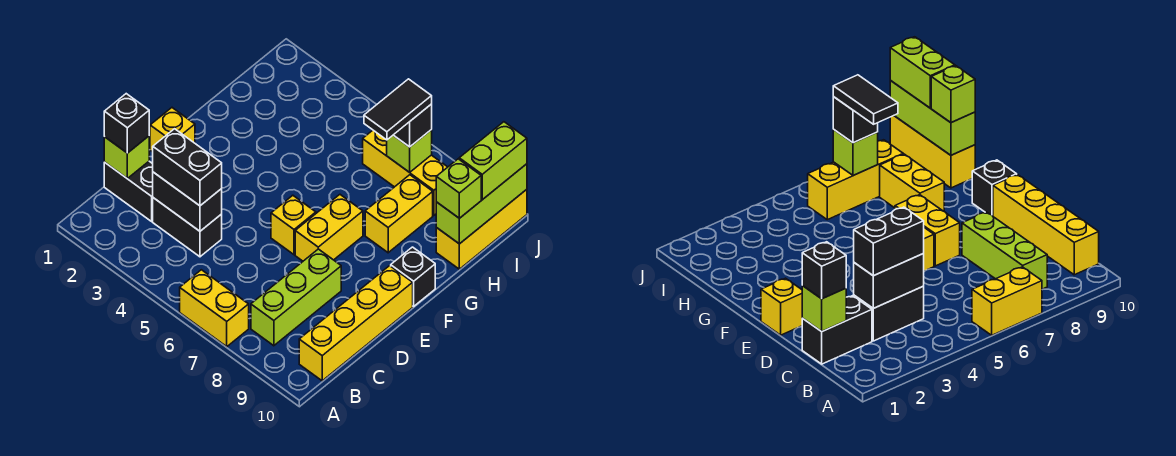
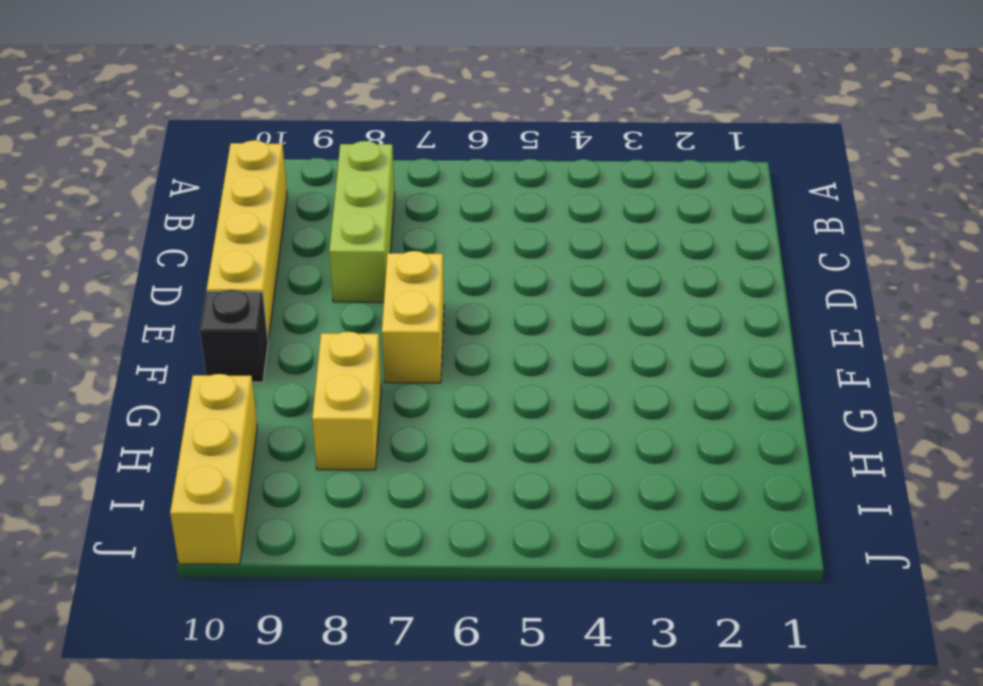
none -> yellow 1x2 brick [180,270,249,347]
none -> black 1x2 brick [104,161,153,221]
none -> black 1x2 brick [153,198,222,257]

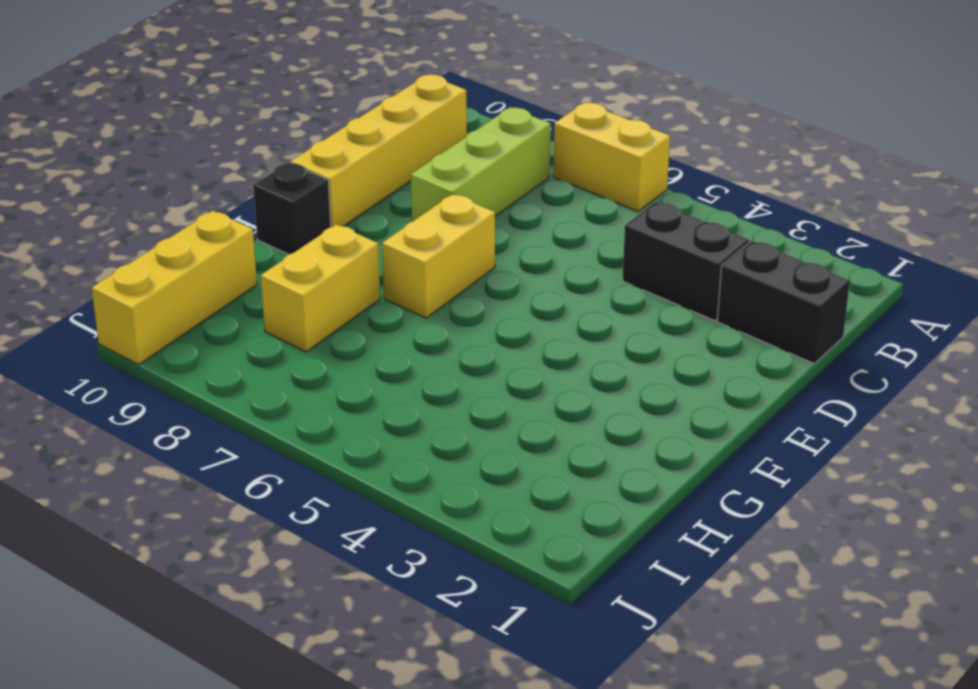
none -> yellow 1x1 brick [150,108,195,152]
none -> yellow 1x1 brick [271,195,316,255]
none -> yellow 1x3 brick [363,130,447,215]

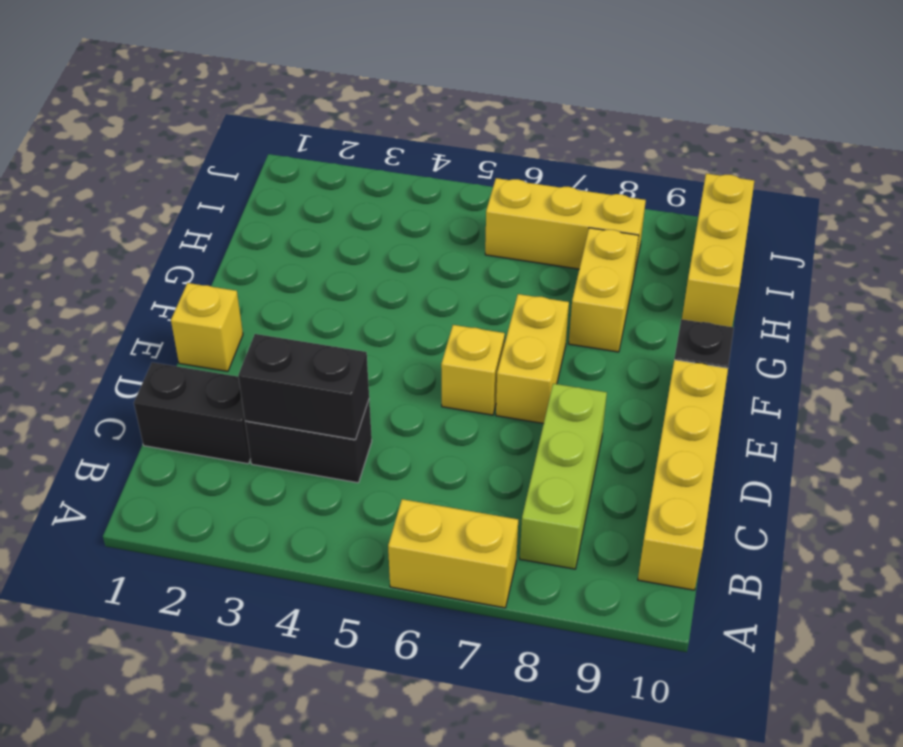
none -> lime 1x1 brick [104,136,149,178]
none -> lime 1x3 brick [436,164,527,244]
none -> lime 1x1 brick [387,130,432,172]

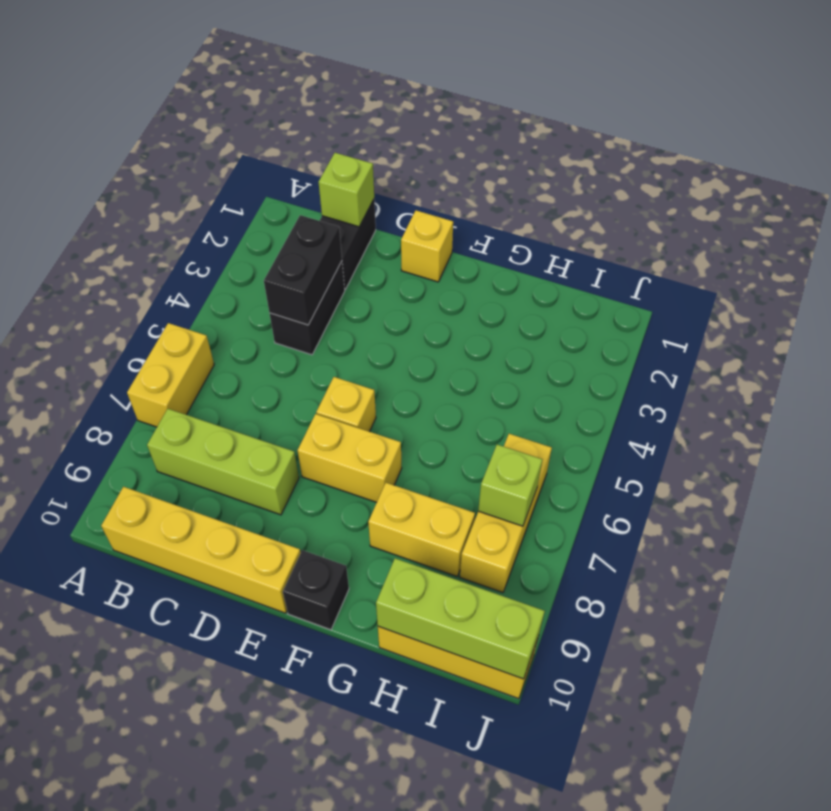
none -> black 1x1 brick [104,94,149,153]
none -> black 1x2 brick [153,129,222,206]
none -> lime 1x1 brick [436,159,481,218]

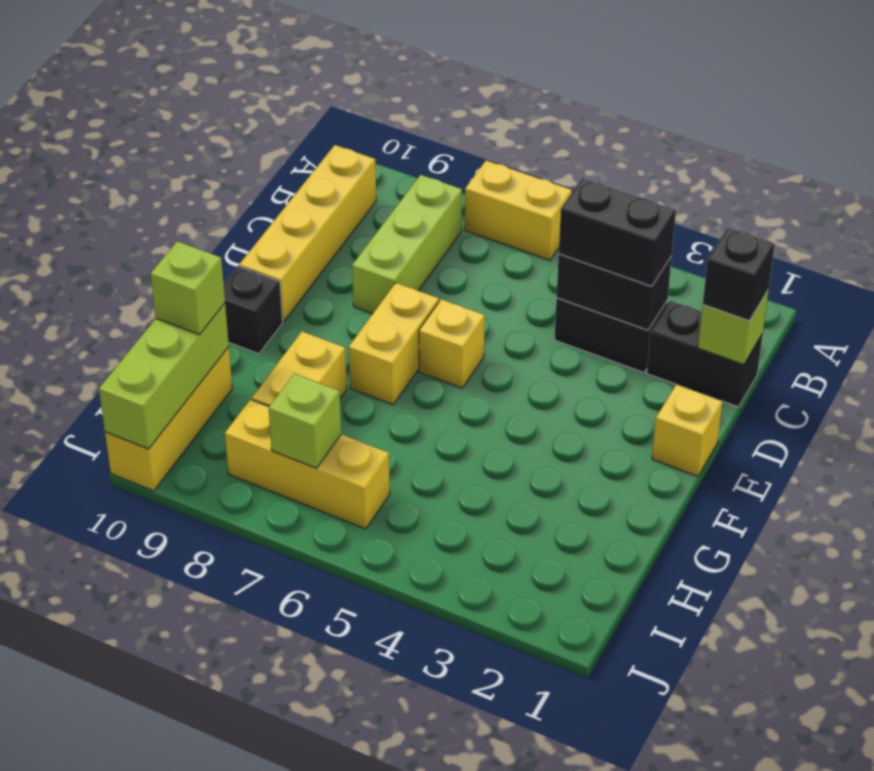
none -> black 1x1 brick [394,104,432,147]
none -> lime 1x2 brick [459,122,527,200]
none -> black 1x2 tile [364,79,432,140]

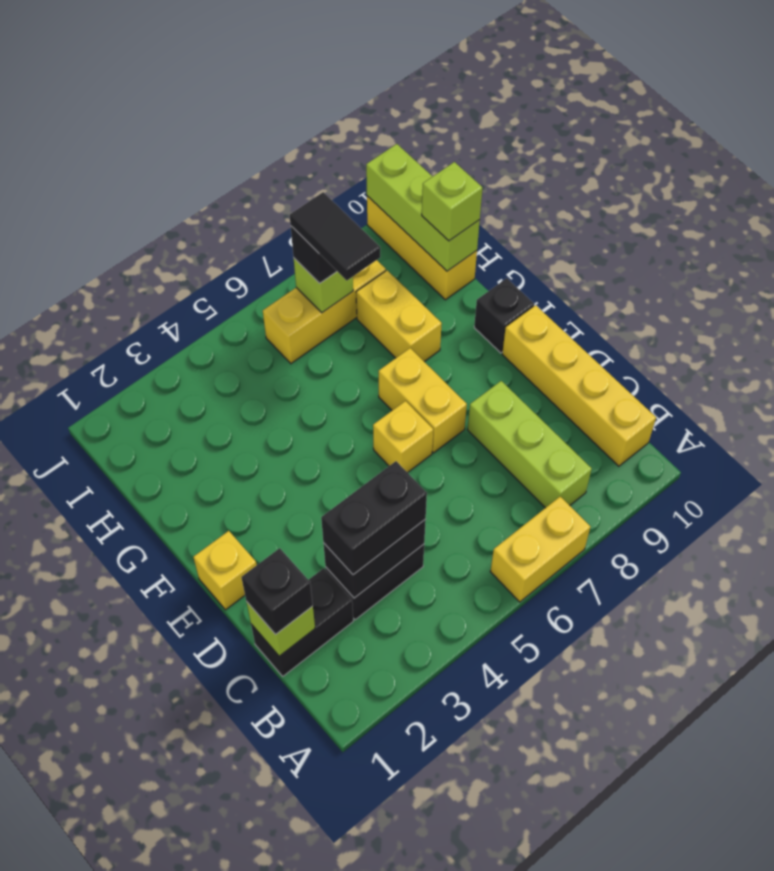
none -> lime 1x2 brick [459,122,527,200]

